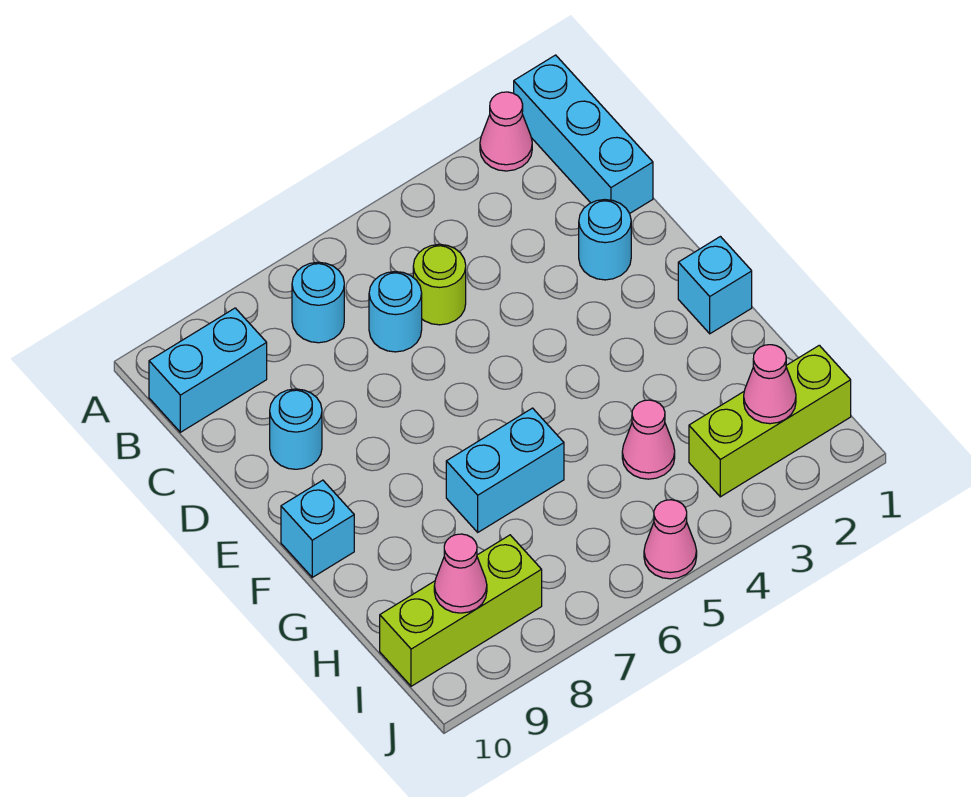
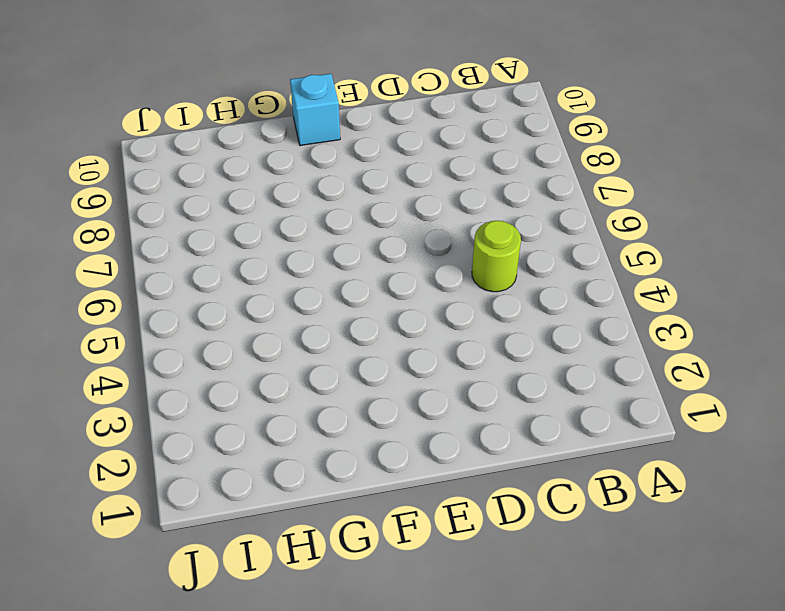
none -> cyan 1x3 brick [514,55,653,214]
none -> pink 1x1 cone [480,92,532,171]
none -> cyan 1x1 round brick [292,262,344,343]

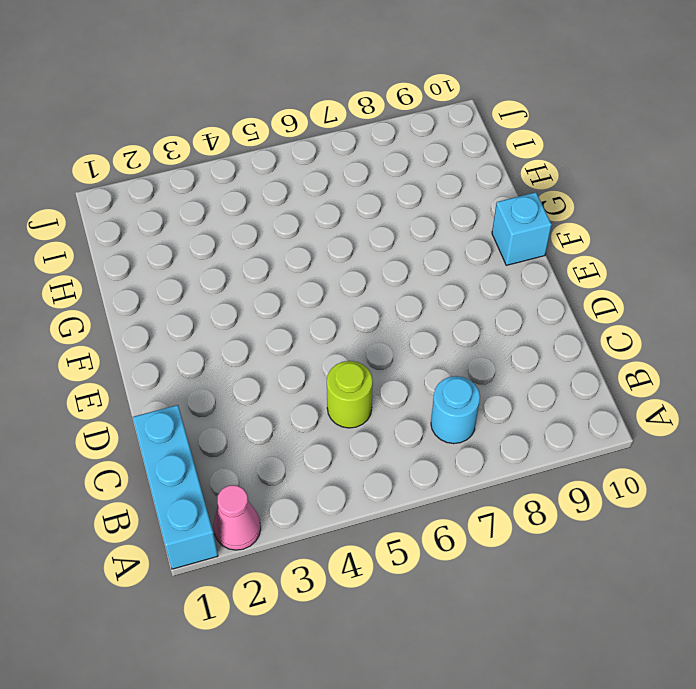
none -> cyan 1x2 brick [149,308,267,432]
none -> cyan 1x1 round brick [369,272,422,352]
none -> cyan 1x1 round brick [579,200,631,280]

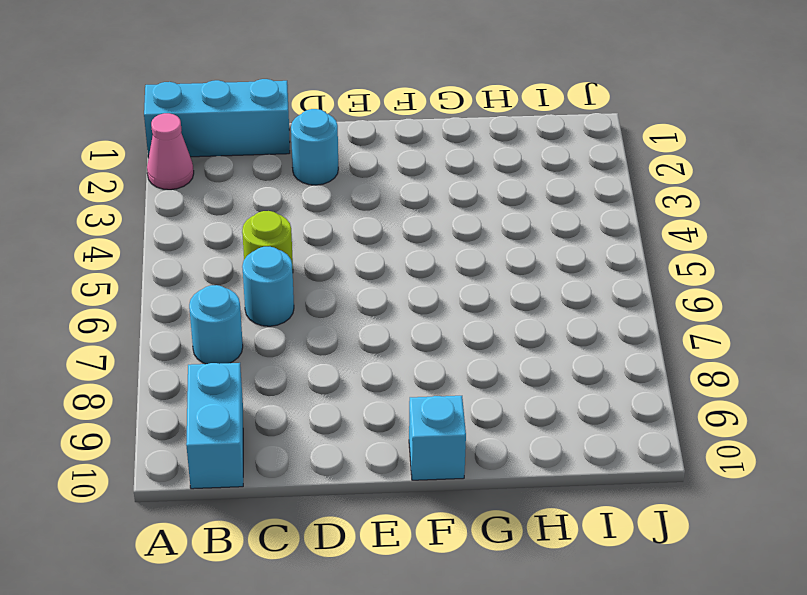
none -> cyan 1x1 round brick [270,389,322,469]
none -> cyan 1x1 brick [678,237,752,334]
none -> cyan 1x2 brick [446,408,564,532]

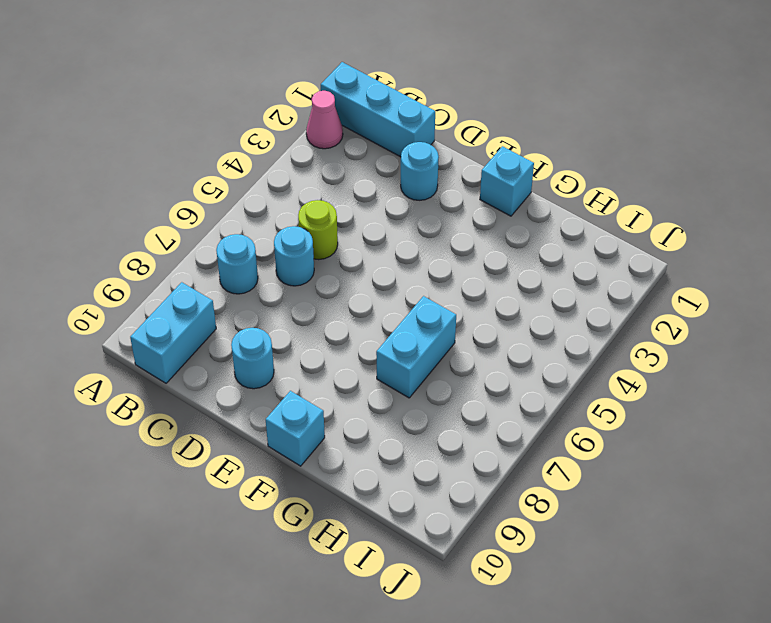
none -> pink 1x1 cone [622,400,675,479]
none -> lime 1x3 brick [689,345,851,497]
none -> lime 1x3 brick [380,535,542,686]

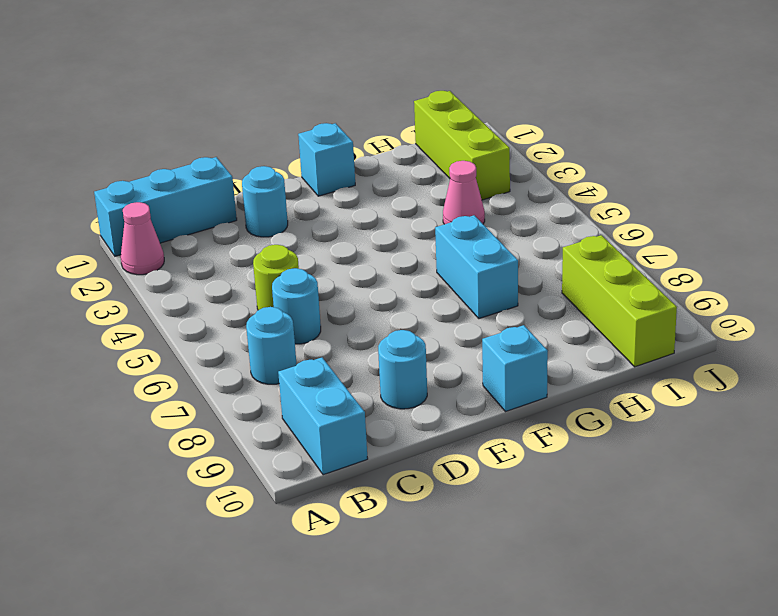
none -> pink 1x1 cone [644,500,697,579]
none -> pink 1x1 cone [744,345,796,424]
none -> pink 1x1 cone [434,534,487,613]

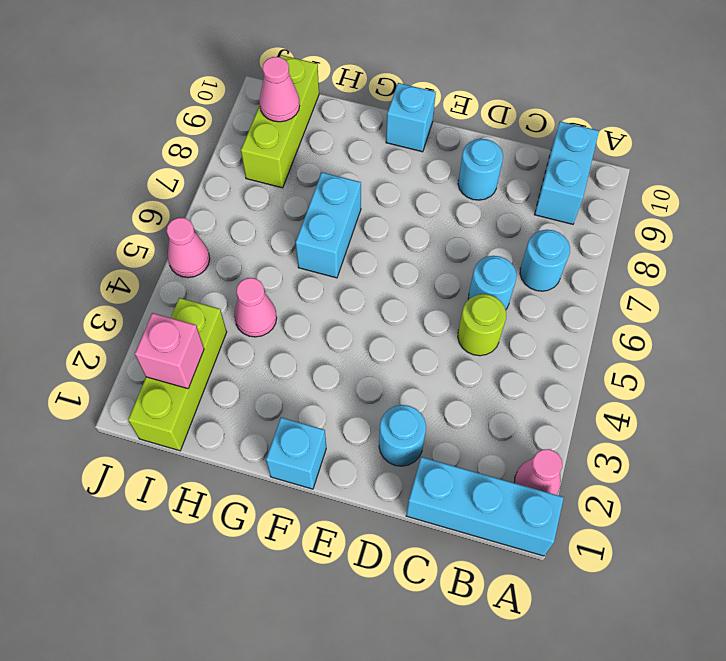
pink 1x1 brick [135,313,204,389] -> pink 1x1 cone [744,345,796,424]

